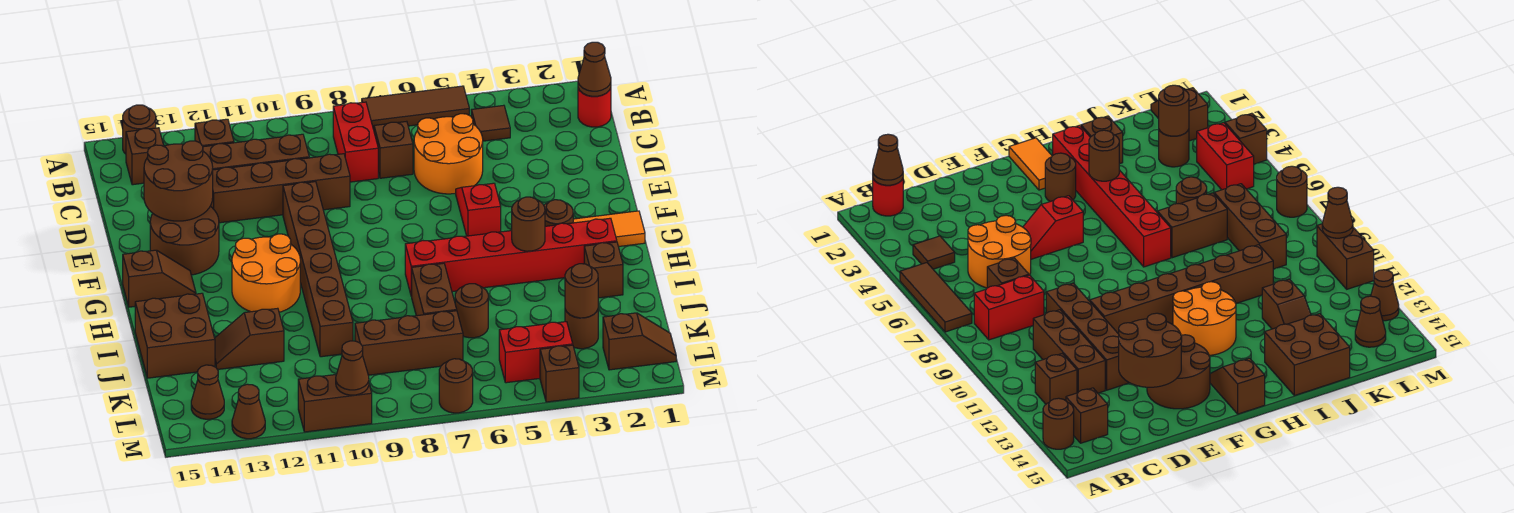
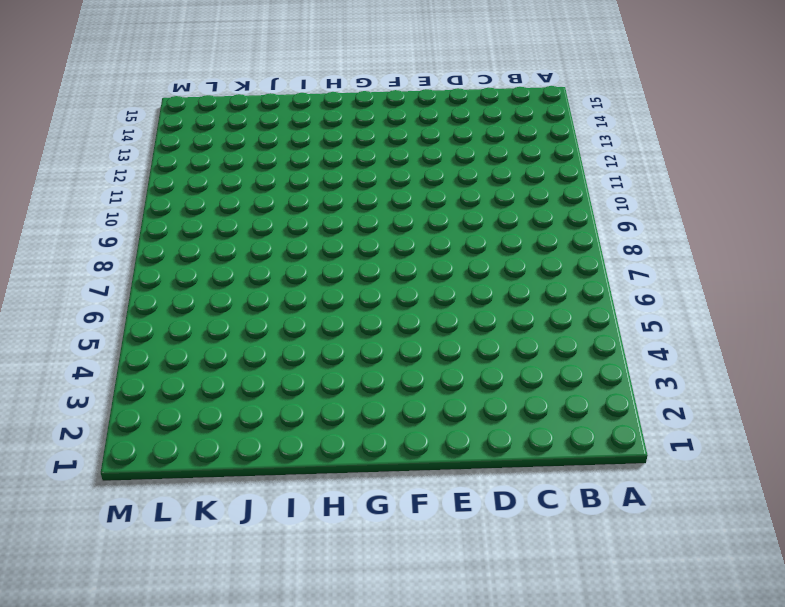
none -> brown 1x3 tile [362,86,469,130]
none -> brown 1x1 round brick [123,105,156,154]
none -> red 1x1 round brick [578,88,611,127]
none -> brown 1x1 tile [471,105,510,141]

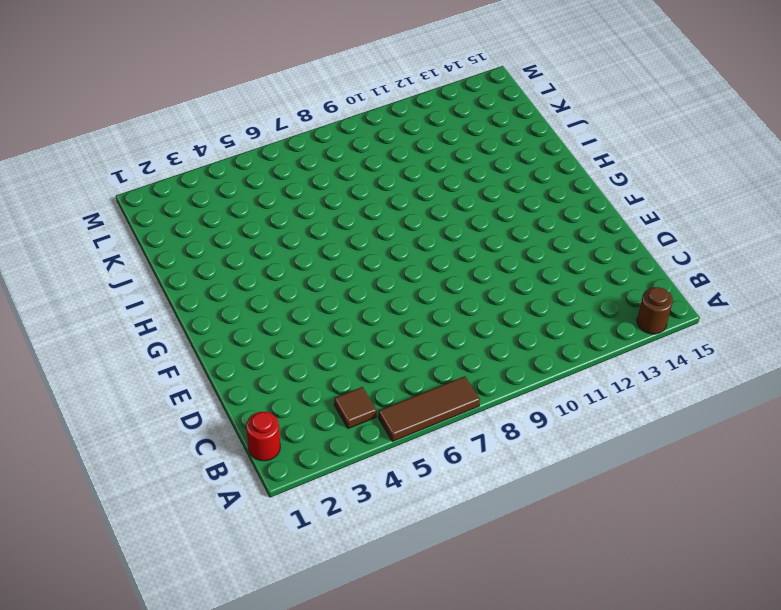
none -> red 1x2 brick [333,102,378,182]
none -> brown 1x1 brick [195,119,234,147]
none -> brown 1x1 brick [126,128,164,185]
none -> orange 2x2 round brick [414,114,483,194]

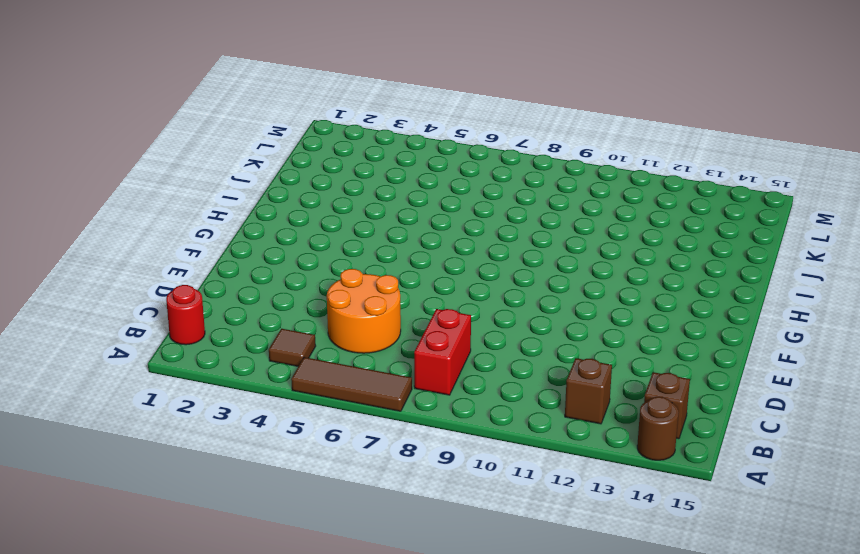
none -> brown 1x1 brick [374,121,413,178]
none -> brown 1x3 brick [203,134,309,170]
none -> brown 1x4 brick [211,154,350,223]
none -> red 1x2 slope [456,183,501,236]

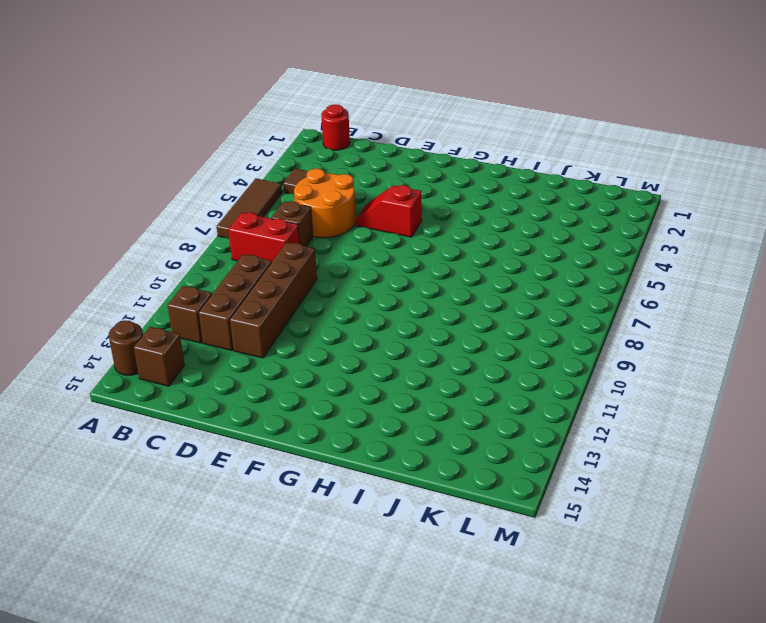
none -> brown 1x6 brick [283,182,353,357]
none -> brown 2x2 round brick [150,206,219,275]
none -> orange 1x2 tile [573,211,645,247]
none -> brown 1x1 round brick [544,200,573,226]

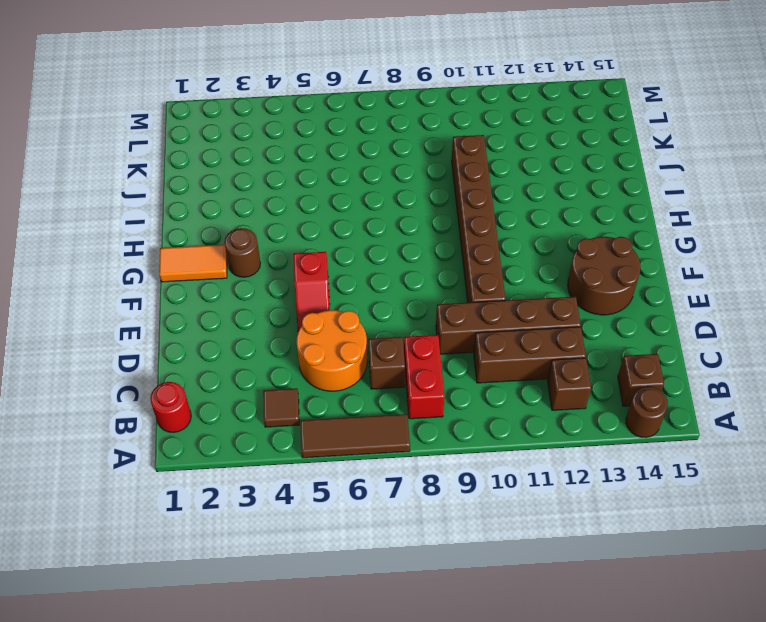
none -> orange 2x2 round brick [232,234,300,312]
none -> brown 1x2 slope [123,250,196,307]
none -> red 1x6 brick [405,218,617,296]
none -> brown 1x1 brick [584,242,623,298]

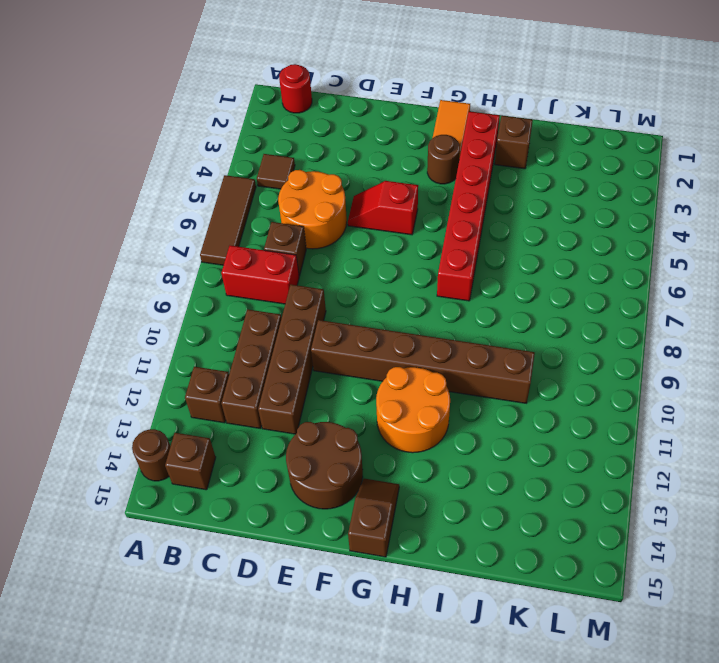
none -> brown 1x2 brick [411,263,457,316]
none -> brown 2x2 brick [135,293,215,378]
none -> brown 1x1 round brick [455,284,488,338]
none -> brown 1x2 slope [215,308,284,370]

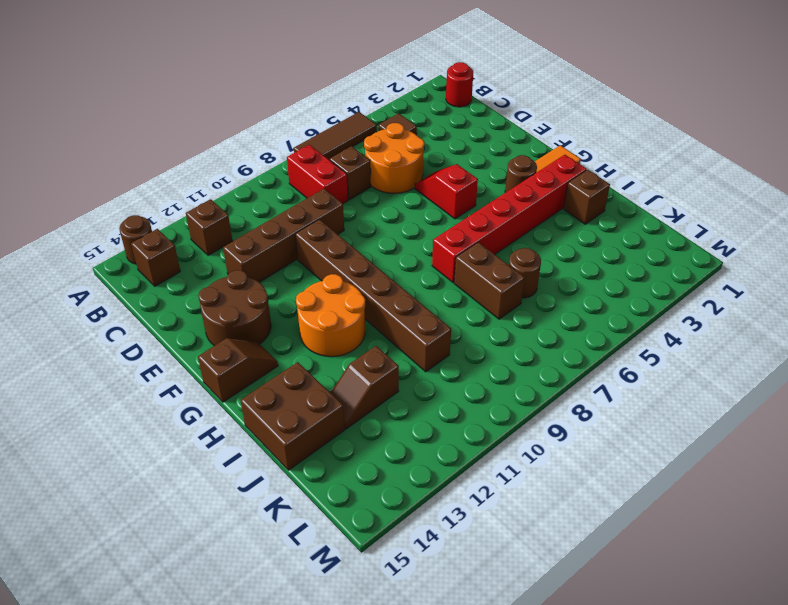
none -> brown 1x3 brick [203,134,309,170]
none -> brown 1x1 round brick [565,310,598,349]
none -> brown 1x3 brick [355,311,463,375]
none -> brown 1x2 slope [603,313,676,370]

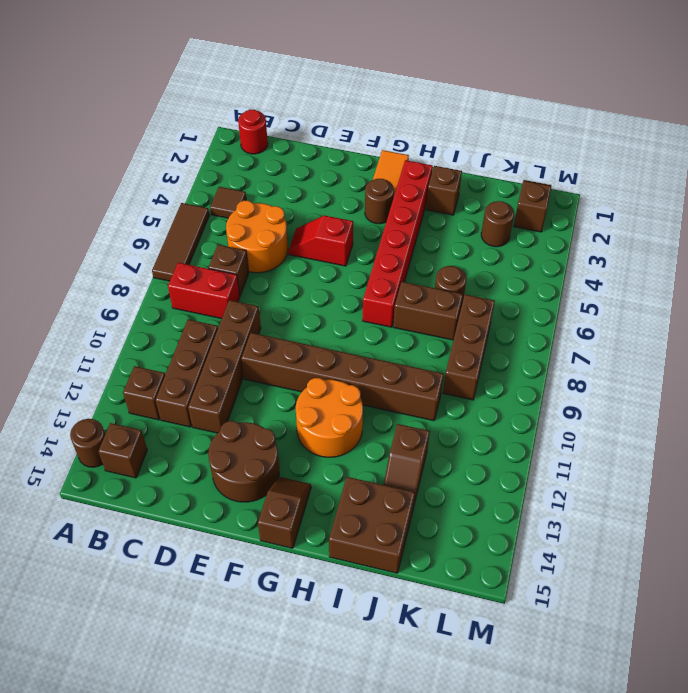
none -> red 1x2 brick [499,322,573,383]
none -> brown 1x1 cone [191,365,224,419]
none -> brown 1x1 brick [540,345,579,402]
none -> brown 1x1 round brick [439,359,473,413]

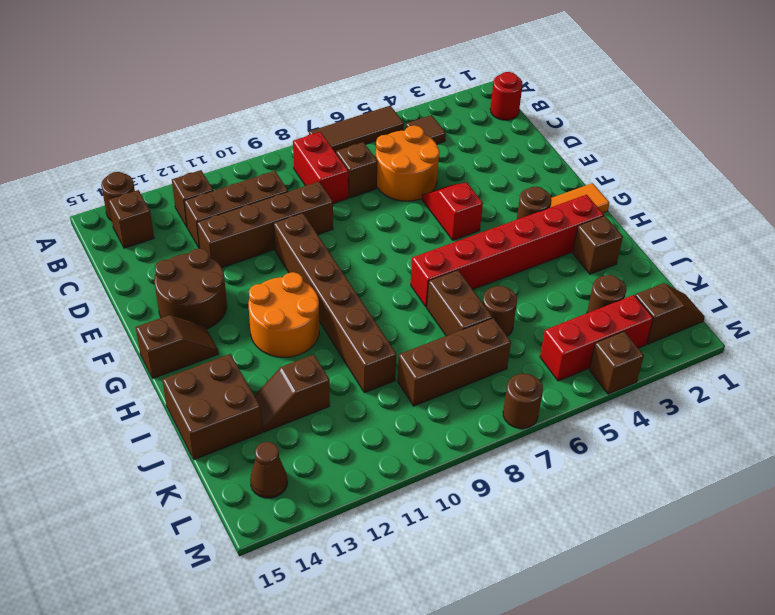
red 1x3 brick [540,295,653,381] -> red 1x2 brick [499,322,573,383]
none -> brown 1x2 brick [298,375,372,432]
none -> brown 1x1 cone [232,384,265,439]
none -> brown 1x1 cone [578,42,611,96]
none -> brown 2x2 round brick [144,141,213,221]

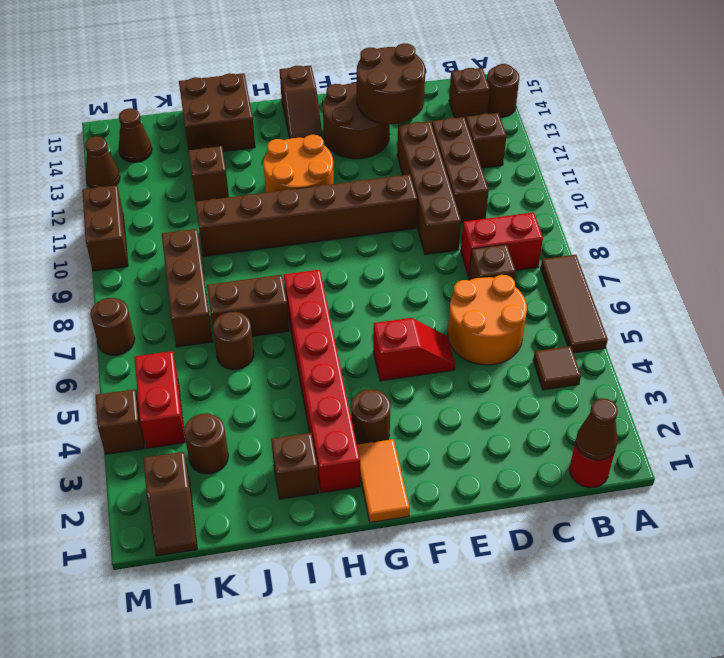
none -> brown 1x1 round brick [512,197,545,251]
none -> brown 1x1 round brick [565,264,598,318]
none -> brown 1x1 cone [336,341,369,395]

